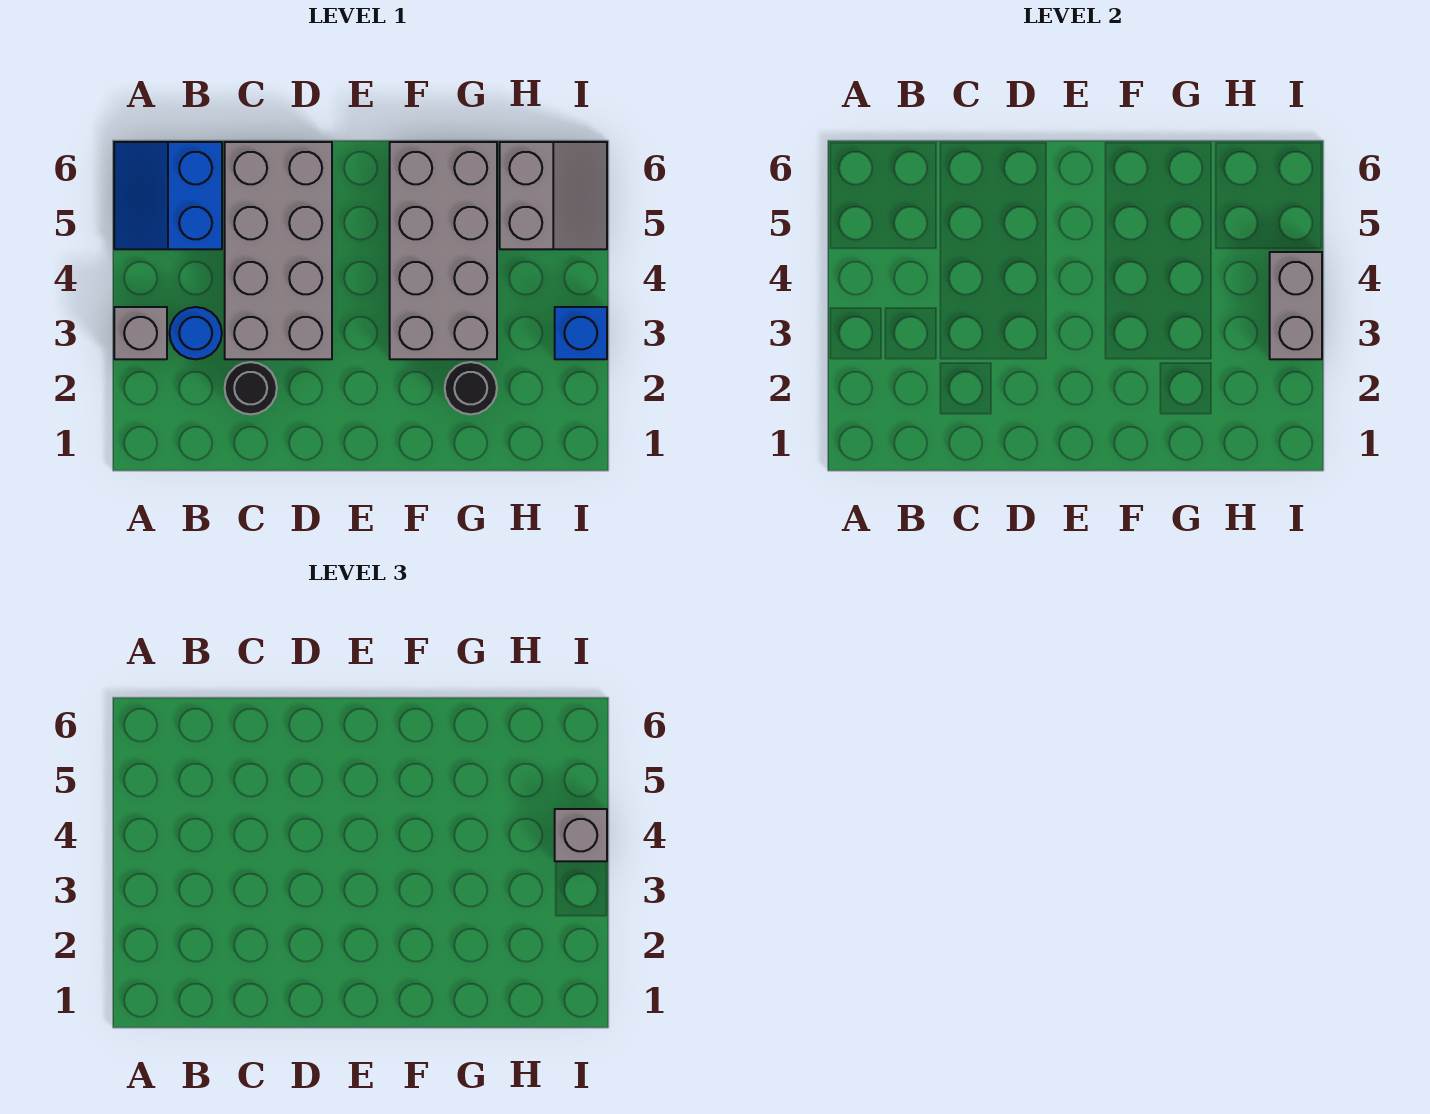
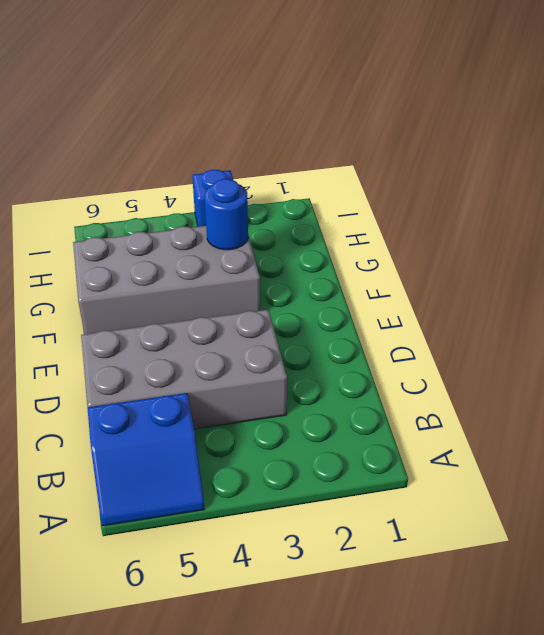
blue 1x1 round brick [205,179,248,250] -> blue 1x1 round brick moved to [170,307,222,359]
none -> grey 1x1 brick [114,307,167,359]
none -> black 1x1 round brick [225,362,277,414]

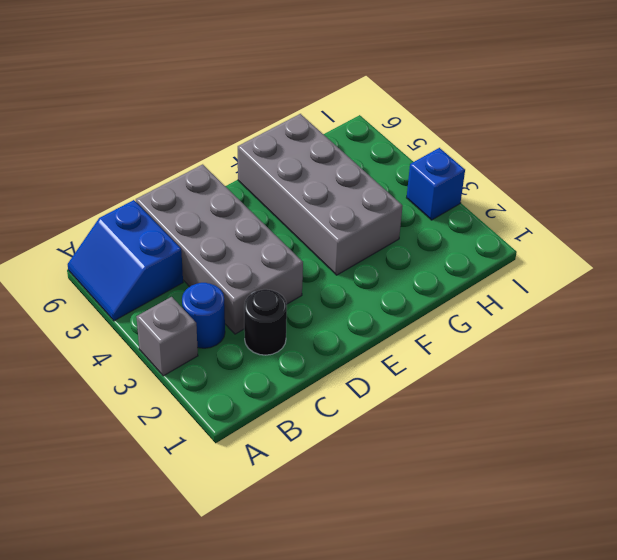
none -> black 1x1 round brick [445,362,497,414]
none -> grey 2x2 slope [500,142,607,249]

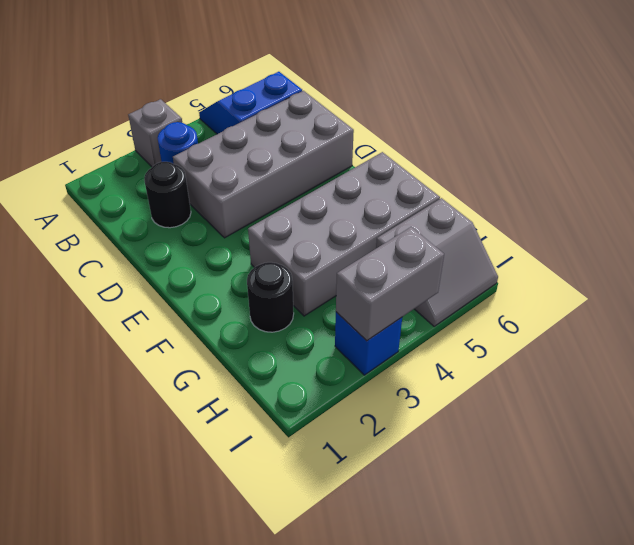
none -> grey 1x1 brick [555,809,607,861]

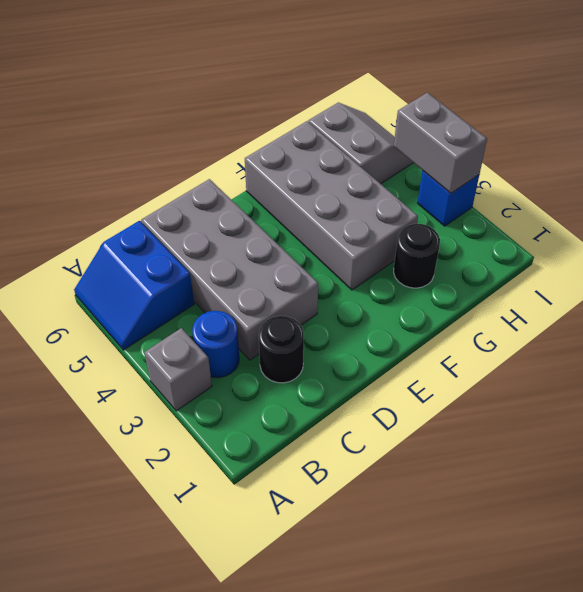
none -> grey 1x1 brick [555,809,607,861]

